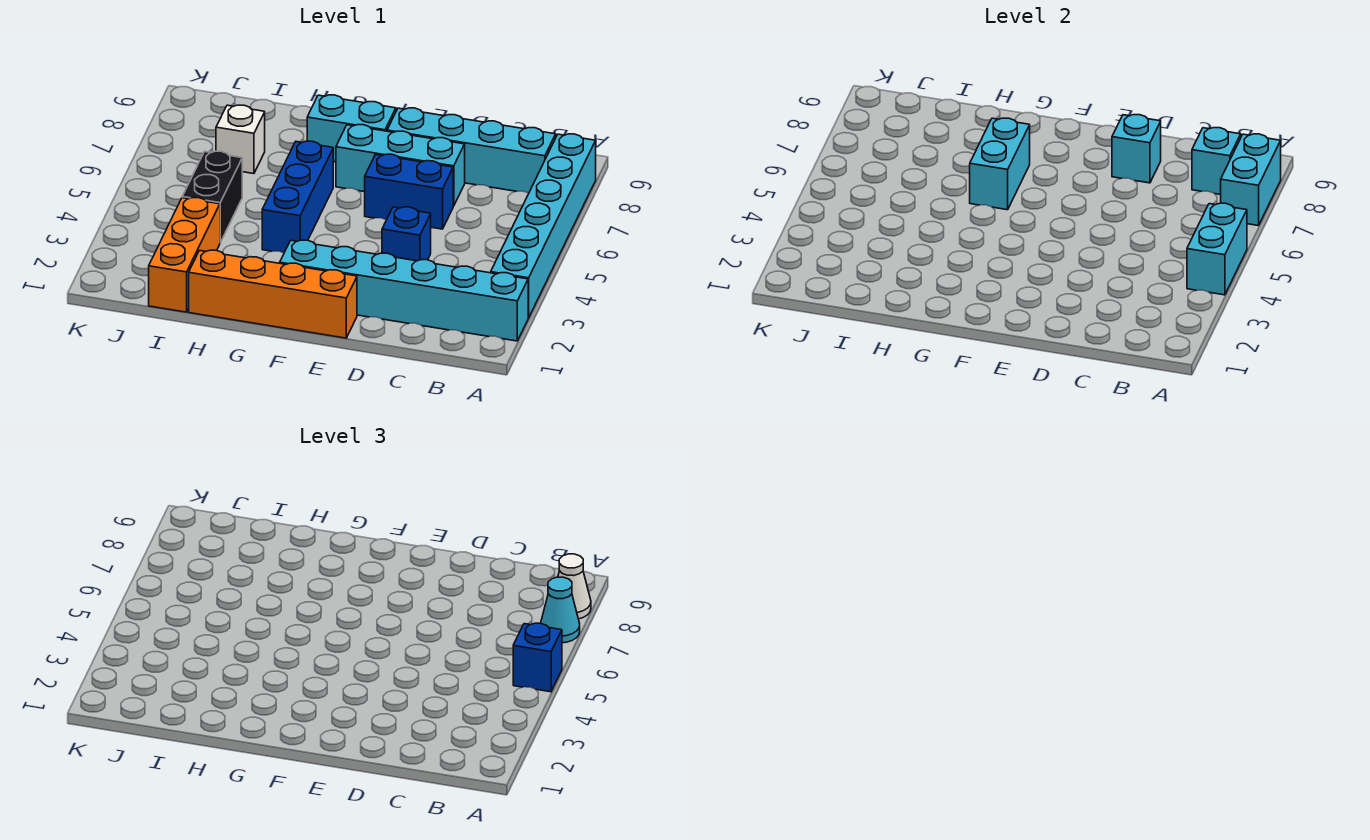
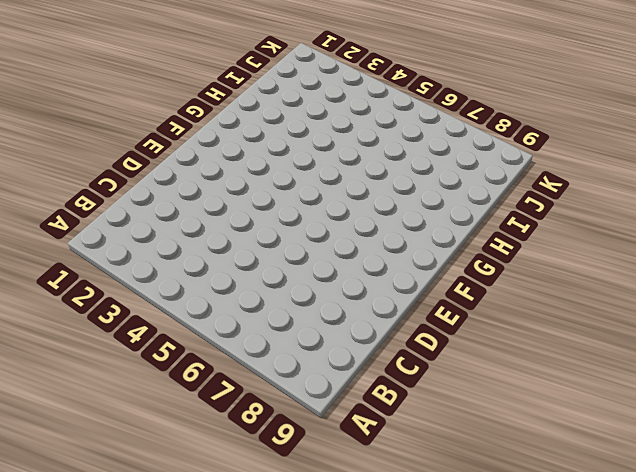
none -> cyan 1x6 brick [280,240,528,341]
none -> cyan 1x6 brick [491,134,596,318]
none -> cyan 1x4 brick [387,108,556,193]

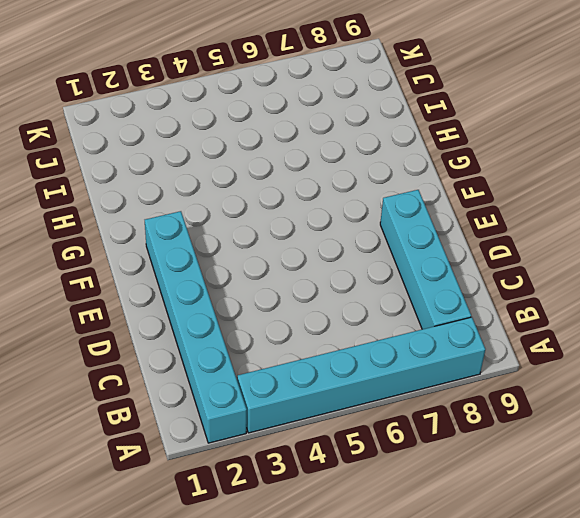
none -> blue 1x1 brick [382,207,431,261]
none -> blue 1x2 brick [365,154,453,229]
none -> cyan 1x3 brick [336,125,465,206]

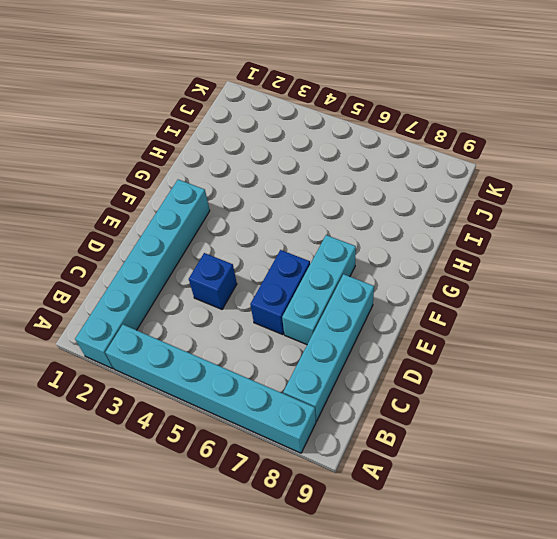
none -> orange 1x4 brick [189,250,357,338]
none -> cyan 1x2 brick [307,95,396,162]
none -> blue 1x3 brick [262,141,333,253]

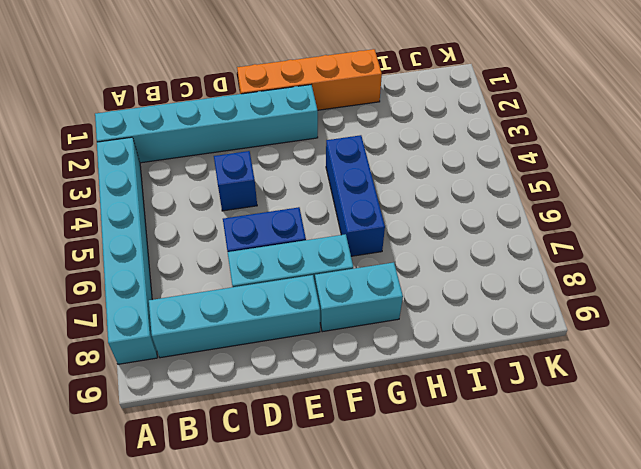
none -> orange 1x3 brick [149,198,220,312]
none -> black 1x2 brick [182,151,242,242]
none -> white 1x1 brick [216,105,265,174]

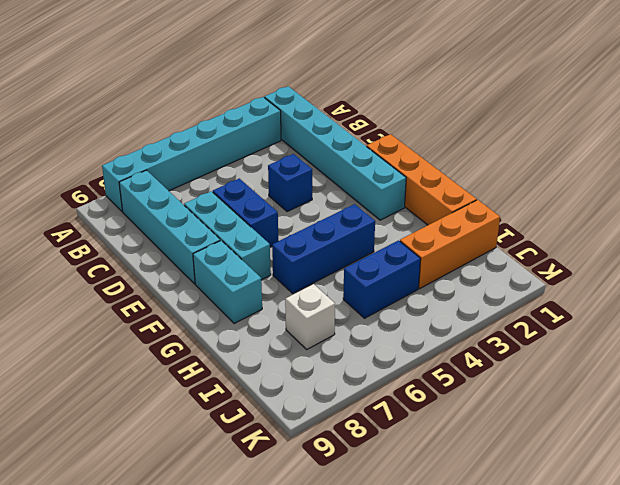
blue 1x2 brick [343,240,421,318] -> black 1x2 brick [182,151,242,242]
none -> cyan 1x2 brick [1187,203,1247,295]
none -> cyan 1x2 brick [1221,134,1281,226]
none -> cyan 1x1 brick [1192,128,1241,195]

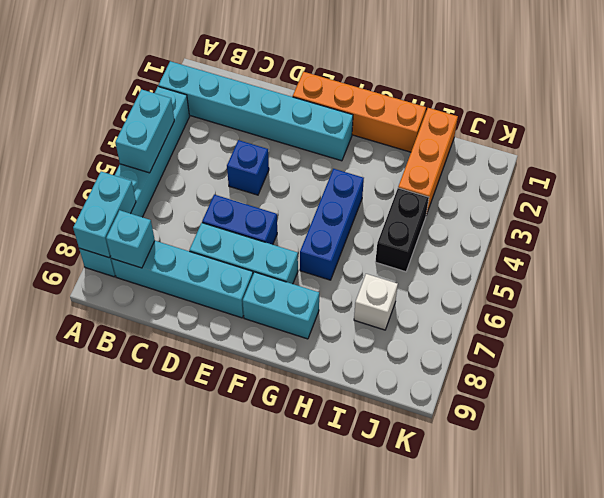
none -> cyan 1x1 brick [1112,115,1161,183]
none -> cyan 1x2 brick [970,118,1030,210]
none -> blue 1x1 brick [513,623,562,692]

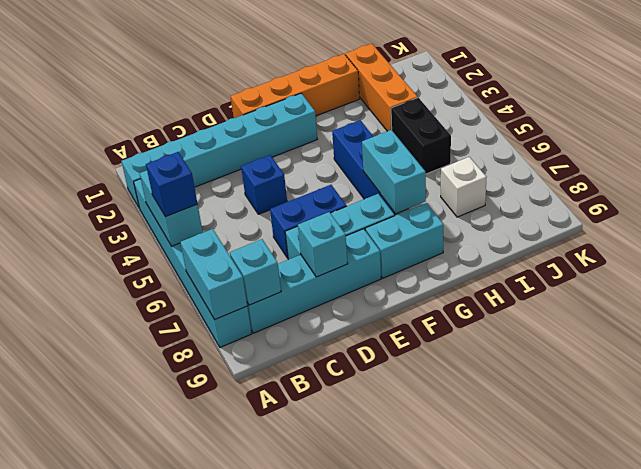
none -> cyan 1x1 cone [541,577,580,643]
none -> white 1x1 cone [558,554,591,619]

